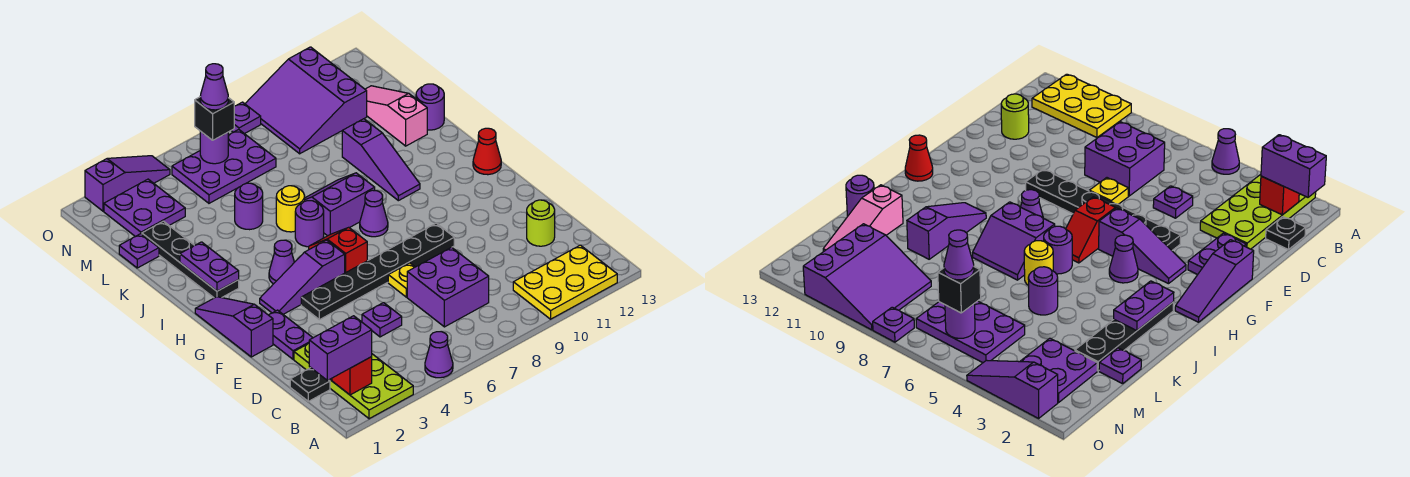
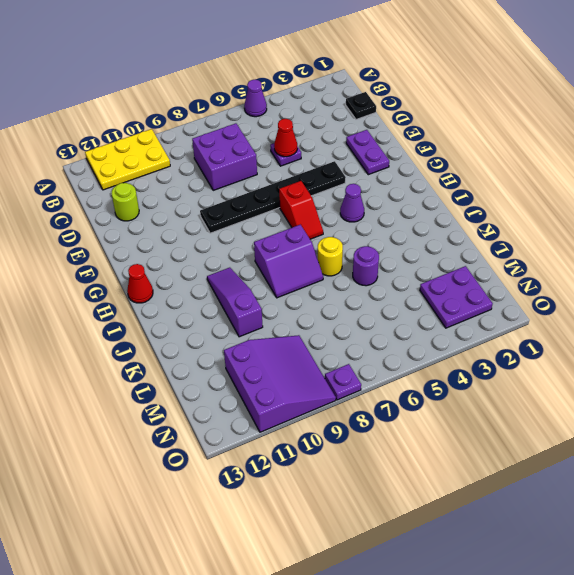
red 1x1 cone [274,119,297,157] -> none
none -> lime 2x4 plate [294,343,413,419]
none -> yellow 1x1 plate [388,263,415,297]
none -> purple 1x3 slope [195,297,273,357]
none -> purple 1x3 slope [260,240,345,314]

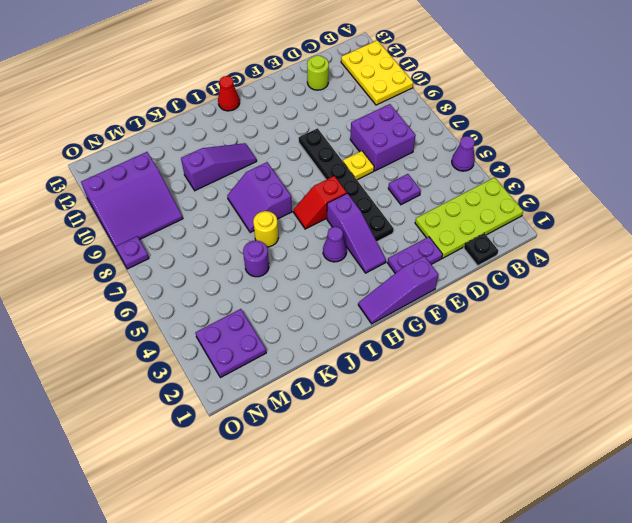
none -> purple 1x1 cone [360,190,388,237]
none -> black 1x4 plate [142,221,239,298]
none -> purple 1x1 round brick [295,201,324,247]
none -> pink 1x3 slope [365,86,427,146]

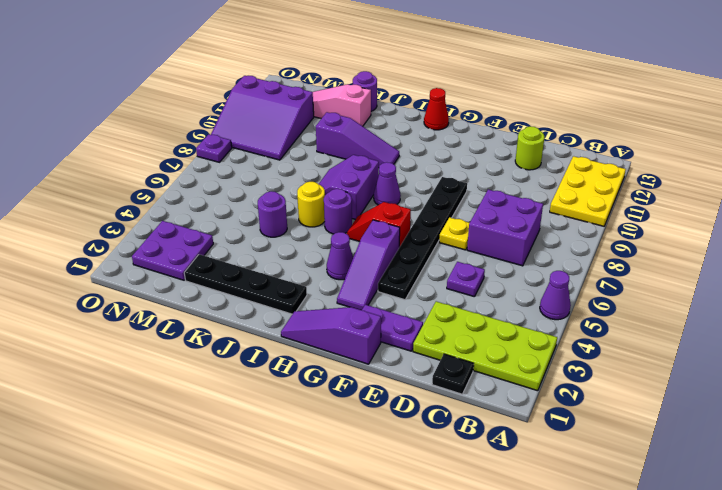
none -> purple 1x1 plate [119,234,159,268]
none -> purple 2x3 plate [172,130,276,203]
none -> purple 1x3 slope [85,156,170,211]
none -> red 1x1 brick [332,357,372,395]

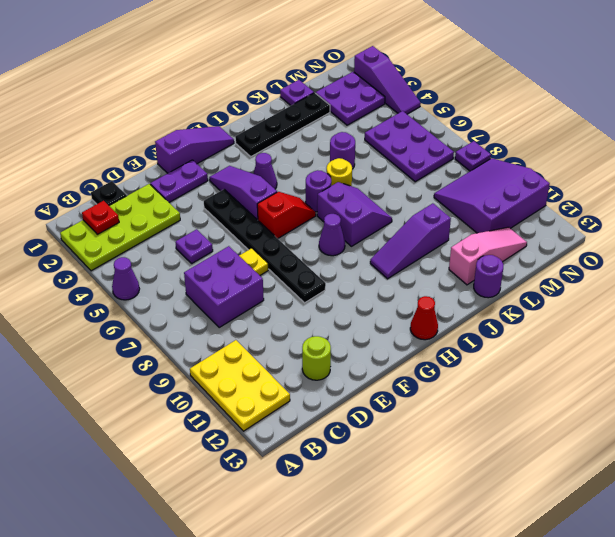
red 1x1 plate [82,201,119,234] -> red 1x1 brick [332,357,372,395]
none -> purple 1x2 plate [180,242,239,291]
none -> purple 1x1 round brick [200,131,228,164]
none -> purple 1x2 brick [309,316,372,380]
none -> black 1x1 brick [195,97,234,140]

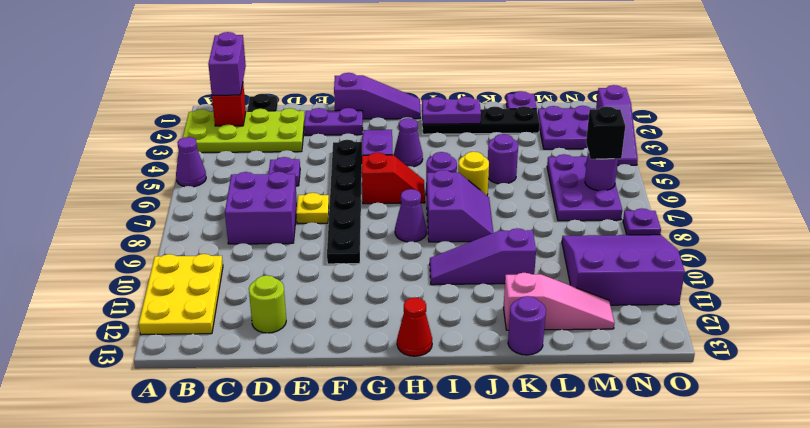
none -> purple 1x1 cone [200,64,228,110]

